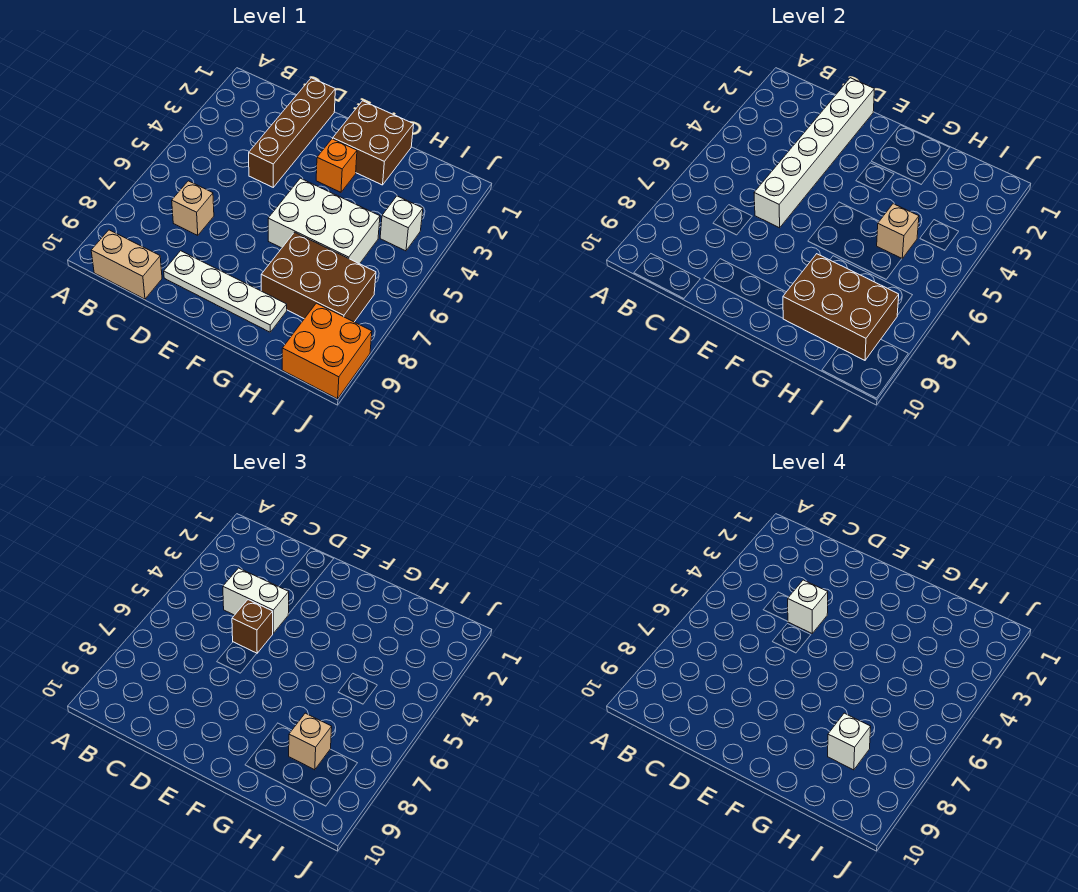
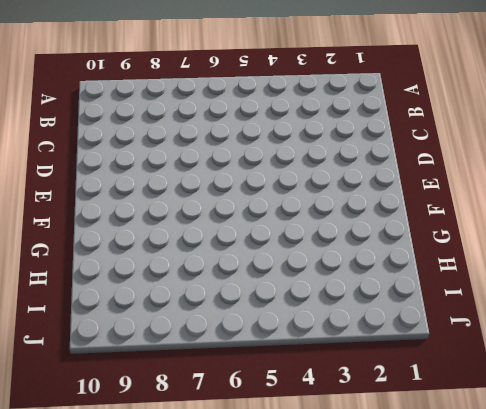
none -> tan 1x2 brick [91,230,162,299]
none -> tan 1x1 brick [172,181,214,235]
none -> brown 1x4 brick [249,78,335,187]

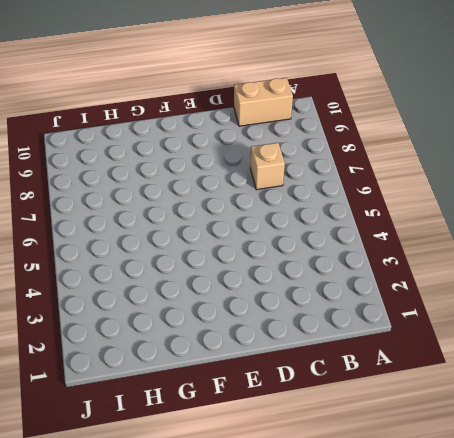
none -> brown 1x4 brick [249,78,335,187]
none -> white 1x4 plate [164,251,287,332]
none -> brown 2x2 brick [333,101,414,185]

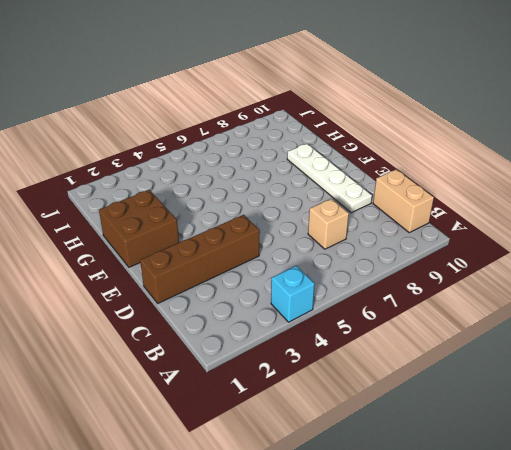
cyan 1x1 brick [271,266,315,322] -> none
none -> orange 1x1 brick [316,139,357,192]
none -> white 2x3 brick [268,178,380,264]
none -> brown 2x3 brick [261,232,376,322]

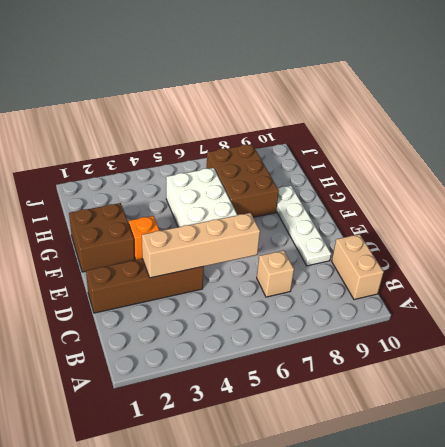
tan 1x4 brick [142,213,260,278] -> white 1x6 brick [754,78,874,228]
none -> white 1x1 brick [380,196,423,251]
none -> orange 2x2 brick [282,303,372,399]
none -> brown 2x3 brick [783,254,899,360]

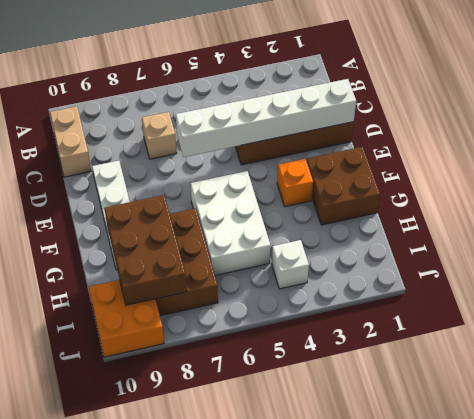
none -> tan 1x1 brick [877,204,919,259]
none -> white 1x2 brick [223,568,289,633]
none -> brown 1x1 brick [232,600,273,653]

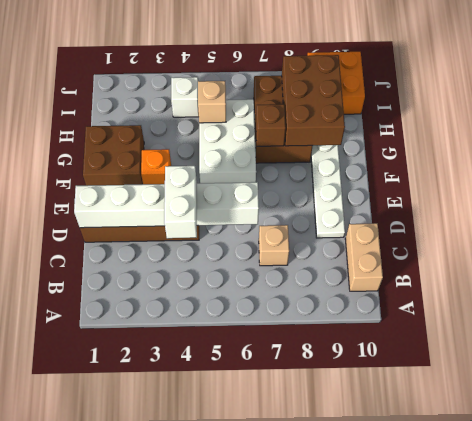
brown 1x1 brick [256,104,286,146] -> brown 1x1 brick moved to [232,600,273,653]
none -> tan 1x1 brick [289,713,332,770]
none -> white 1x1 brick [788,580,828,633]
none -> white 1x1 brick [828,713,871,770]

